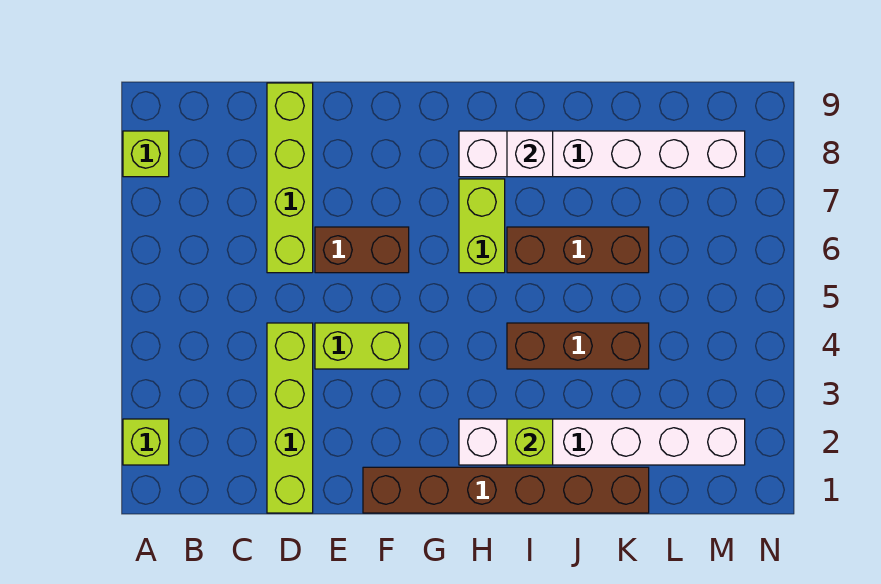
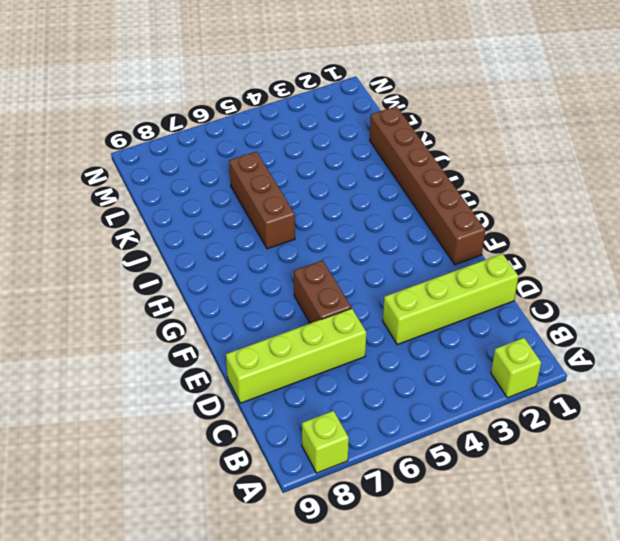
none -> lime 1x2 brick [315,323,409,369]
none -> white 1x6 brick [459,419,745,465]
none -> lime 1x2 brick [459,179,505,273]

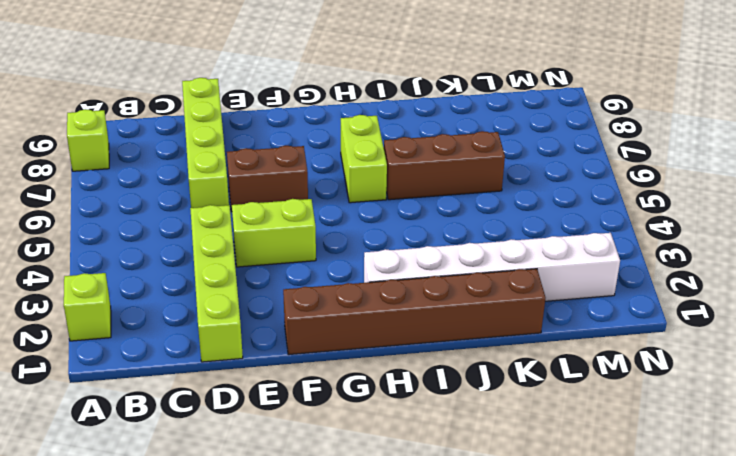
none -> white 1x6 brick [459,131,745,177]
none -> brown 1x3 brick [507,323,649,369]
none -> lime 1x1 brick [507,419,553,465]

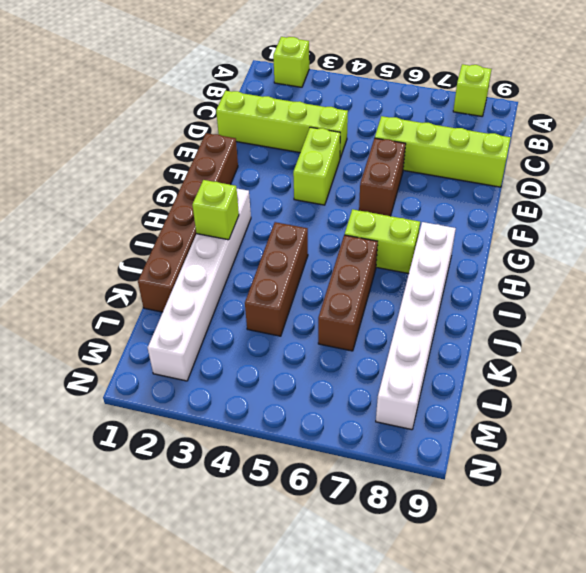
none -> white 1x1 brick [507,131,553,177]

